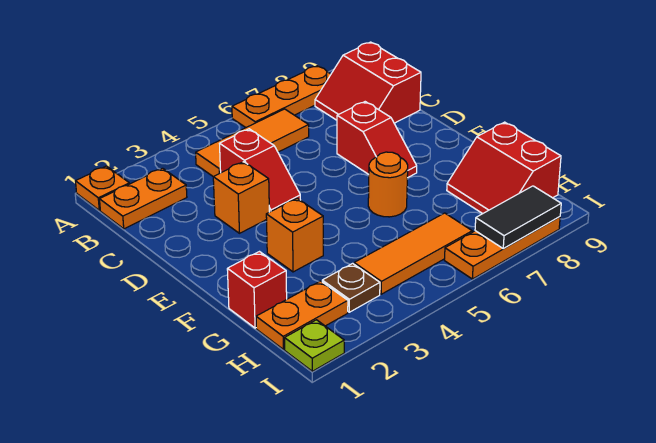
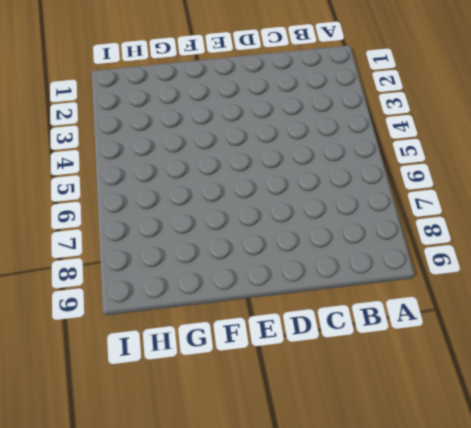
none -> orange 1x1 plate [76,166,129,210]
none -> orange 1x3 plate [232,66,331,127]
none -> orange 1x2 plate [100,168,187,229]

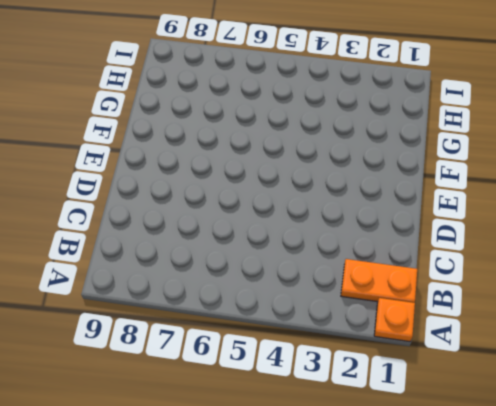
none -> orange 1x3 plate [232,66,331,127]
none -> orange 1x3 tile [196,109,309,177]
none -> red 2x2 slope [315,42,421,123]

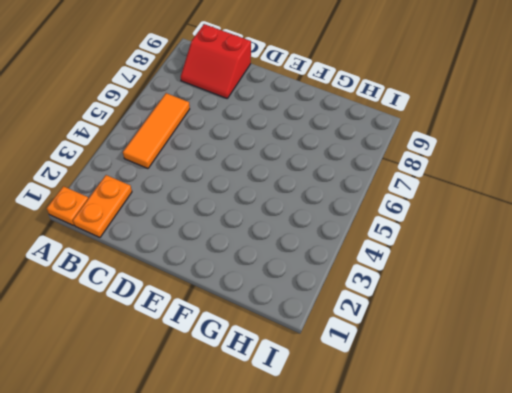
none -> orange 1x3 plate [232,66,331,127]
none -> red 1x2 slope [219,129,300,212]
none -> orange 1x1 brick [213,162,269,233]

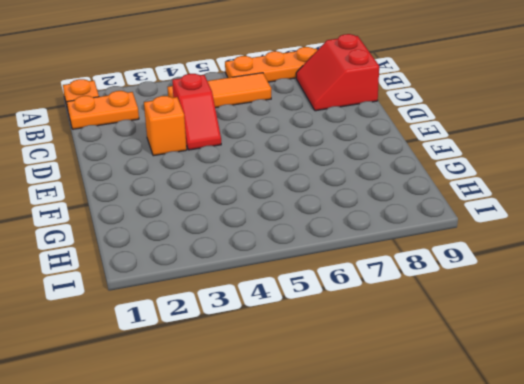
none -> red 1x2 slope [337,102,417,178]
none -> orange 1x1 brick [266,198,323,272]
none -> orange 1x1 round brick [368,152,408,217]

